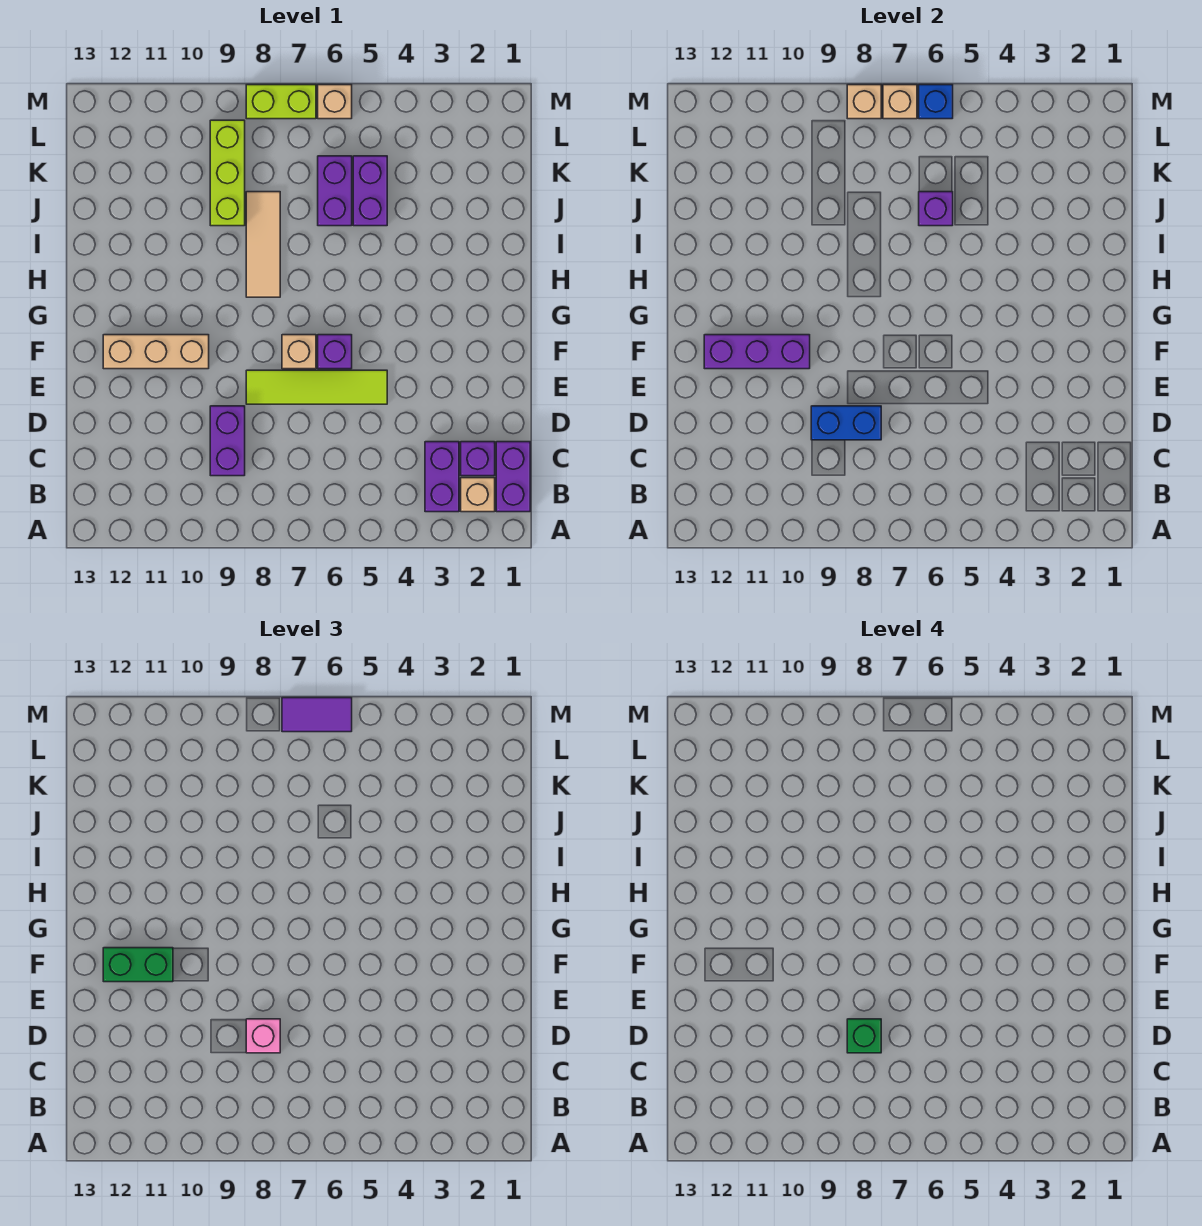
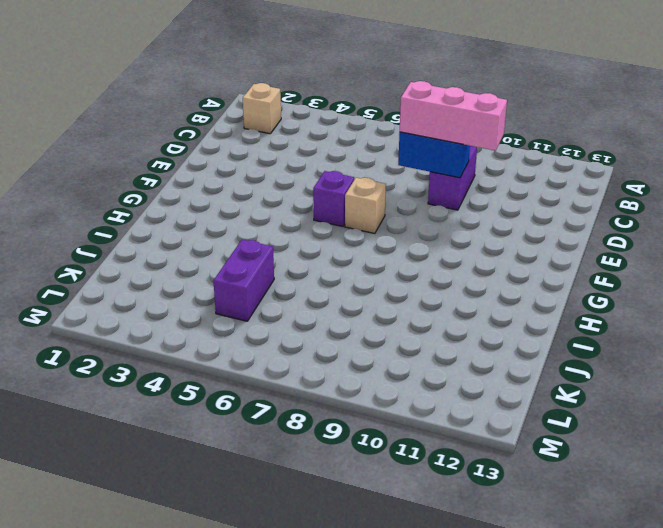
pink 1x3 brick [400,81,507,151] -> pink 1x1 brick [246,1019,280,1053]
none -> purple 1x2 brick [496,442,530,512]
none -> purple 1x2 brick [425,442,459,512]
none -> purple 1x1 brick [461,442,495,476]

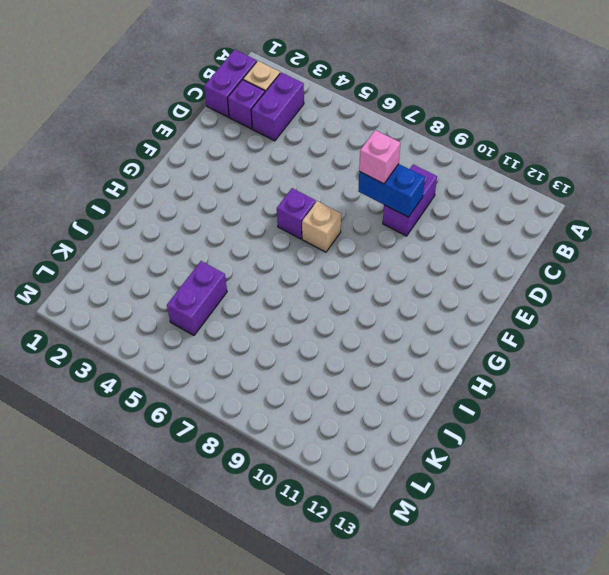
none -> lime 1x4 tile [246,370,387,404]
none -> tan 1x3 brick [103,335,209,369]
none -> tan 1x3 tile [246,192,280,297]

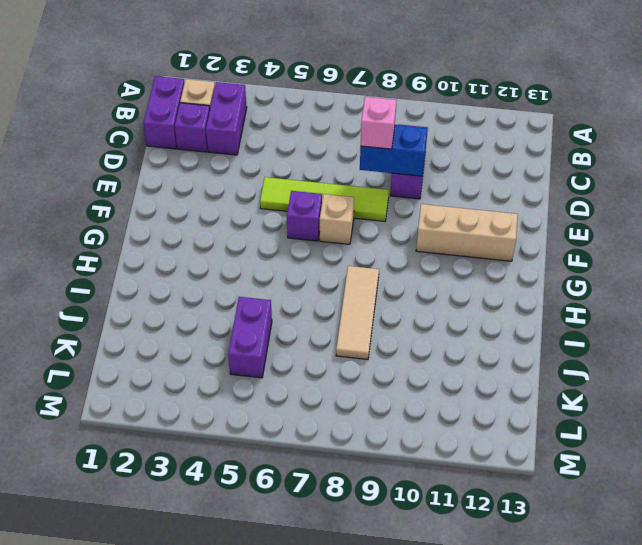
none -> purple 1x2 brick [318,156,352,226]
none -> lime 1x3 brick [210,120,245,226]
none -> tan 1x1 brick [318,85,352,119]

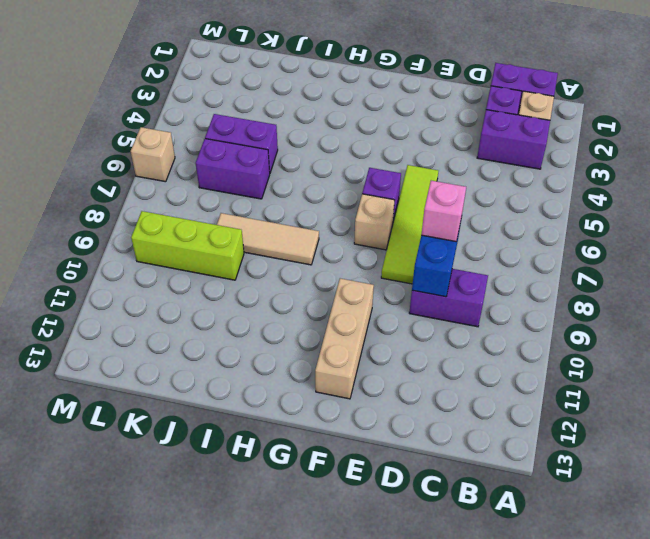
none -> lime 1x2 brick [246,85,316,119]
none -> purple 1x3 brick [704,335,810,369]
none -> purple 1x1 brick [919,192,953,226]

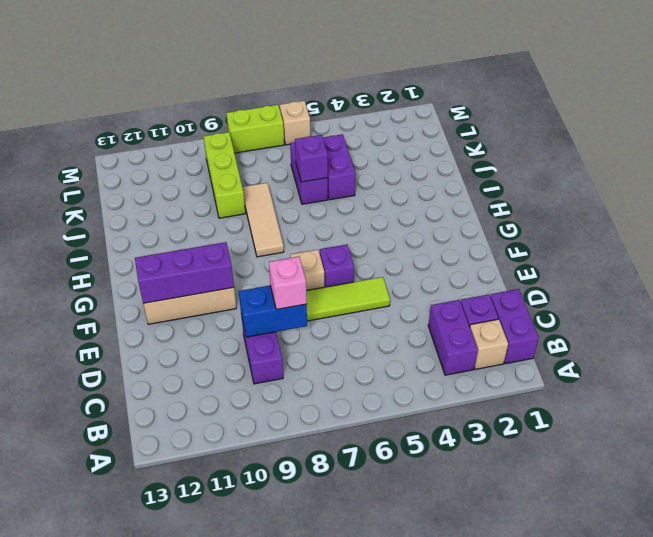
none -> blue 1x1 brick [919,85,953,119]
none -> tan 1x1 brick [883,85,917,119]
none -> tan 1x1 brick [847,85,881,119]

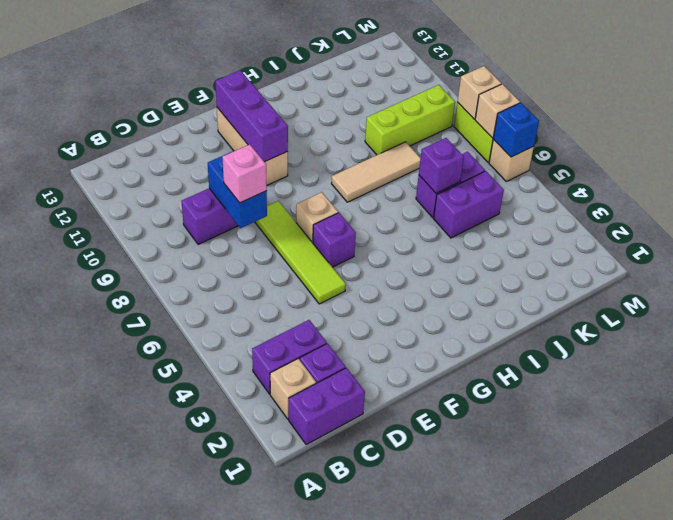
none -> green 1x2 brick [103,948,173,982]
none -> purple 1x2 tile [282,698,352,732]
none -> green 1x1 brick [847,1019,881,1053]

